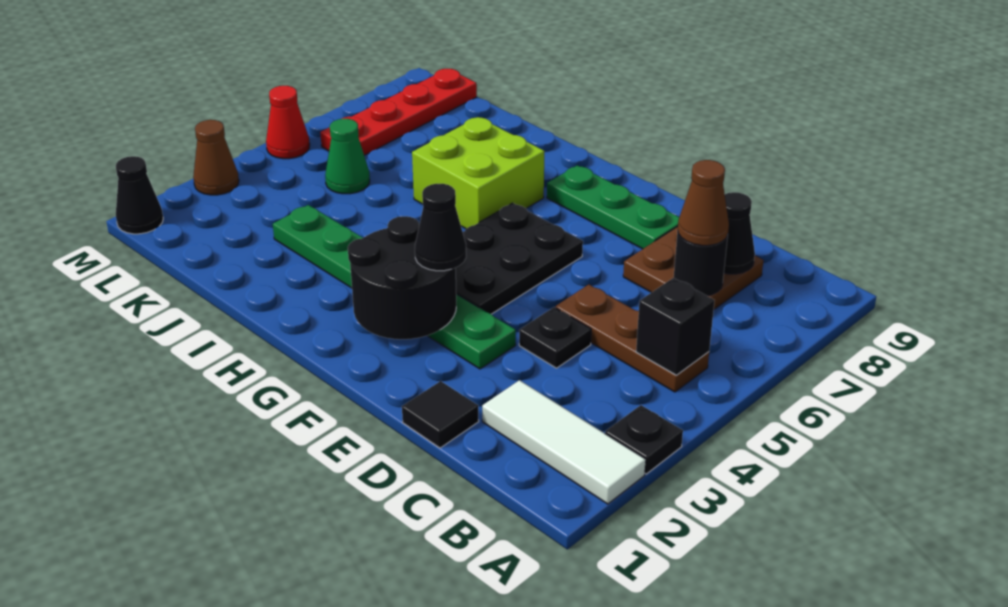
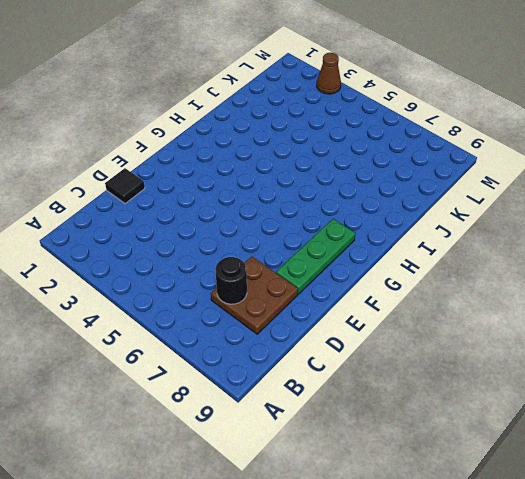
none -> white 1x3 tile [482,380,646,504]
none -> black 1x1 plate [605,405,683,474]
none -> brown 1x3 plate [556,285,709,392]

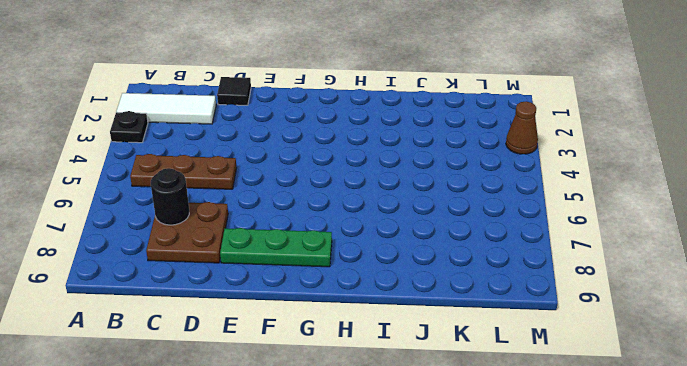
none -> black 1x1 plate [519,307,591,368]
none -> green 1x6 plate [273,205,516,369]
none -> black 2x3 plate [456,203,583,314]

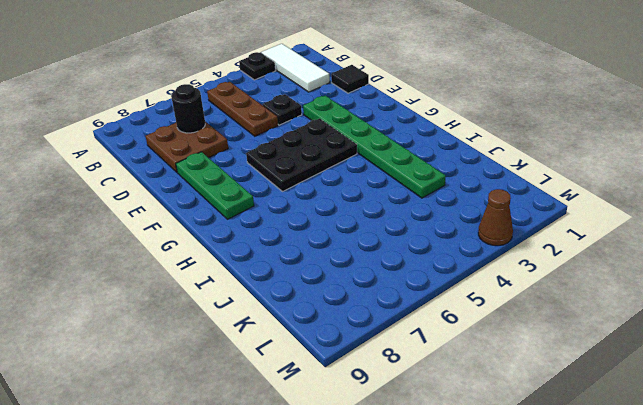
none -> lime 2x2 brick [412,117,544,229]
none -> green 1x1 cone [325,119,370,194]
none -> red 1x4 plate [320,69,477,155]

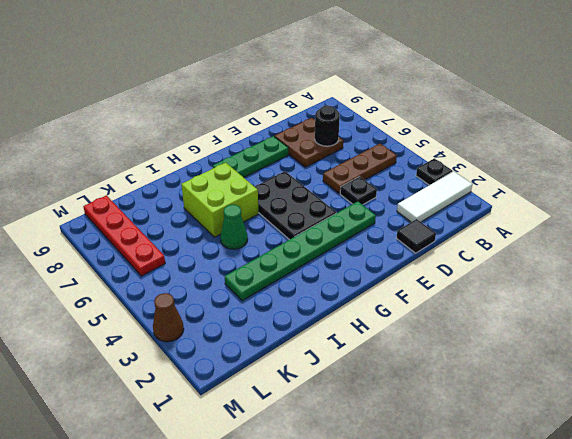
green 1x1 cone [220,205,248,249] -> green 1x1 cone moved to [325,119,370,194]
none -> black 1x1 cone [116,156,163,234]
none -> red 1x1 cone [266,86,310,159]
none -> black 1x1 brick [636,278,715,375]

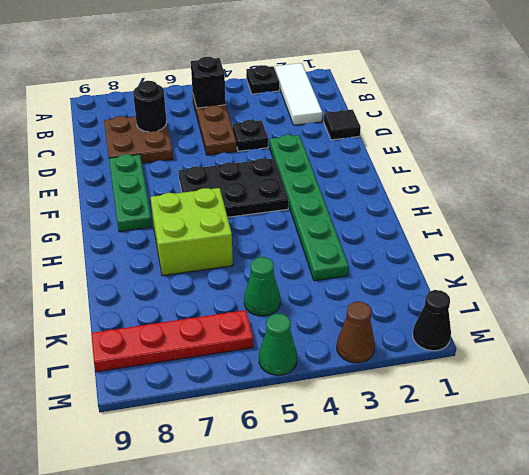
green 1x1 cone [259,314,297,375] -> red 1x1 cone [266,86,310,159]
none -> black 1x1 cone [724,192,755,274]
none -> black 2x2 round brick [348,216,456,339]
none -> brown 1x1 cone [678,160,729,246]

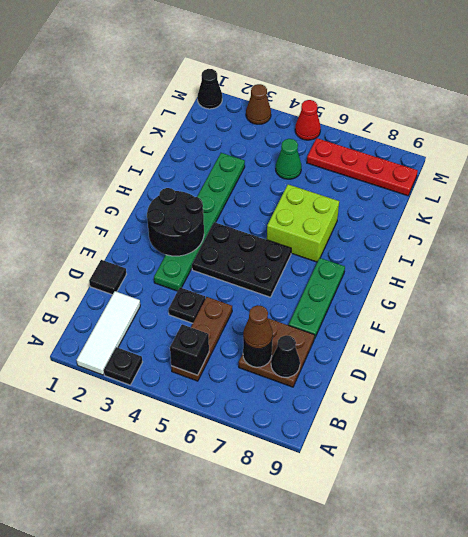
none -> black 1x1 cone [415,184,466,271]

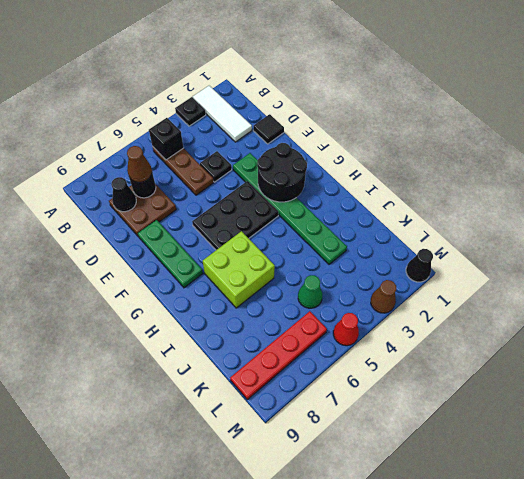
none -> black 1x1 cone [415,184,466,271]

